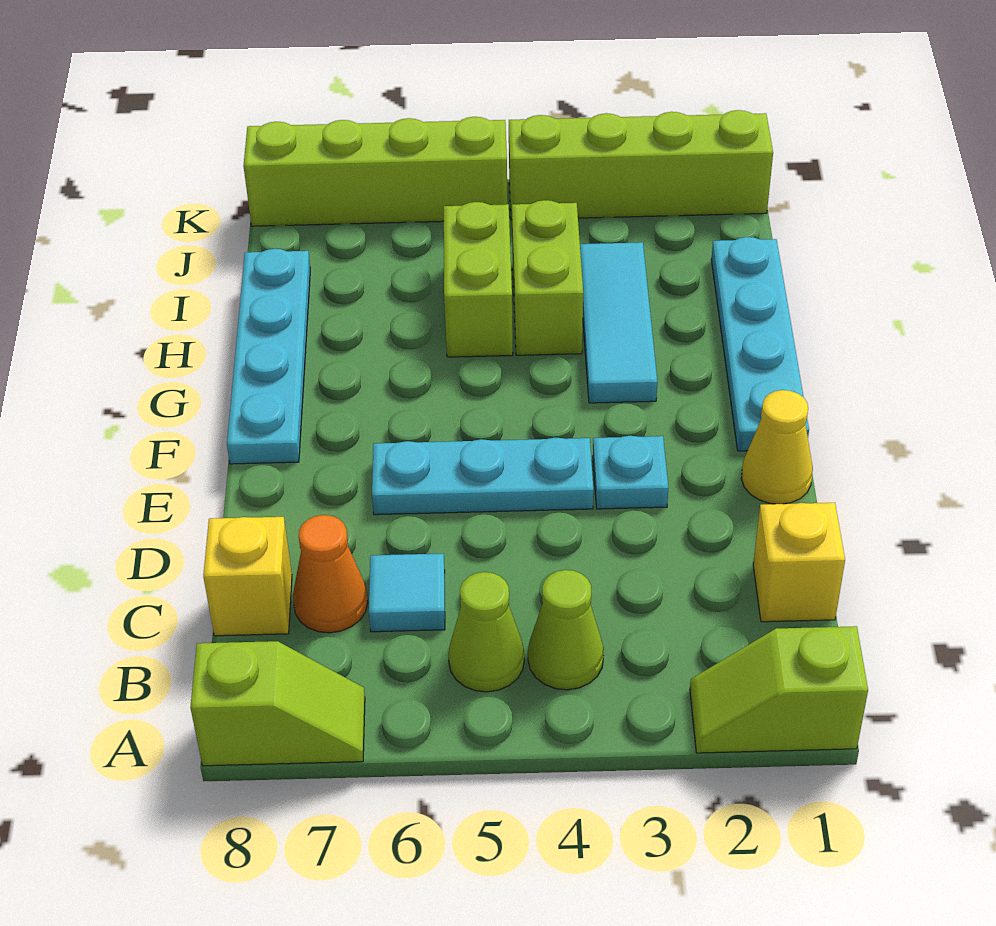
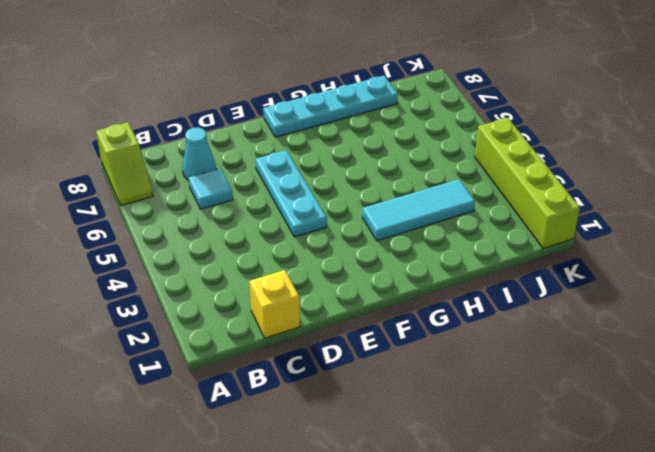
cyan 1x1 cone [182,127,216,180] -> orange 1x1 cone [293,515,368,633]
none -> lime 1x2 slope [690,626,868,753]
none -> lime 1x1 cone [528,570,604,690]
none -> lime 1x1 cone [448,572,524,692]

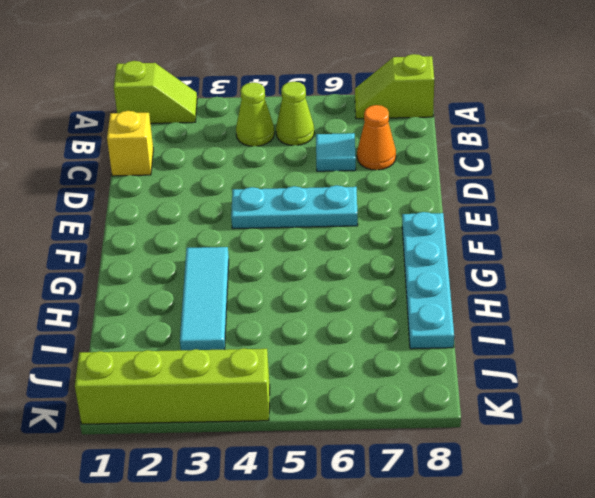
none -> yellow 1x1 brick [203,517,292,636]
none -> yellow 1x1 cone [741,390,813,504]
none -> cyan 1x1 plate [593,436,668,509]

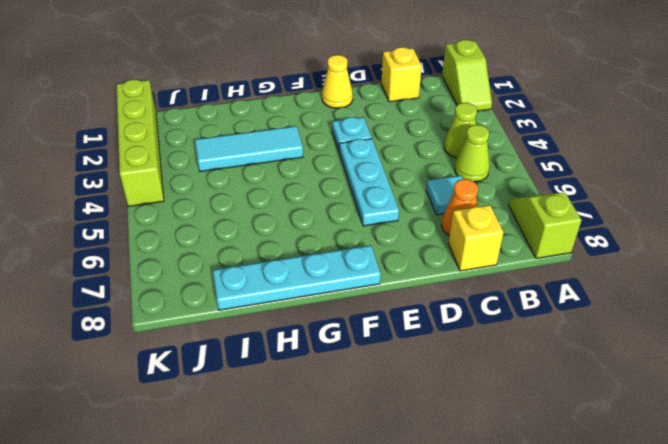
none -> cyan 1x4 plate [711,237,809,451]
none -> lime 1x2 brick [512,200,583,355]
none -> lime 1x2 brick [444,202,513,357]

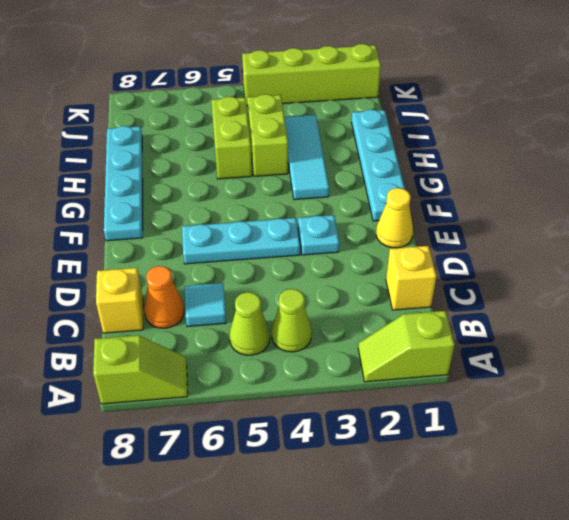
none -> lime 1x4 brick [243,117,508,226]

